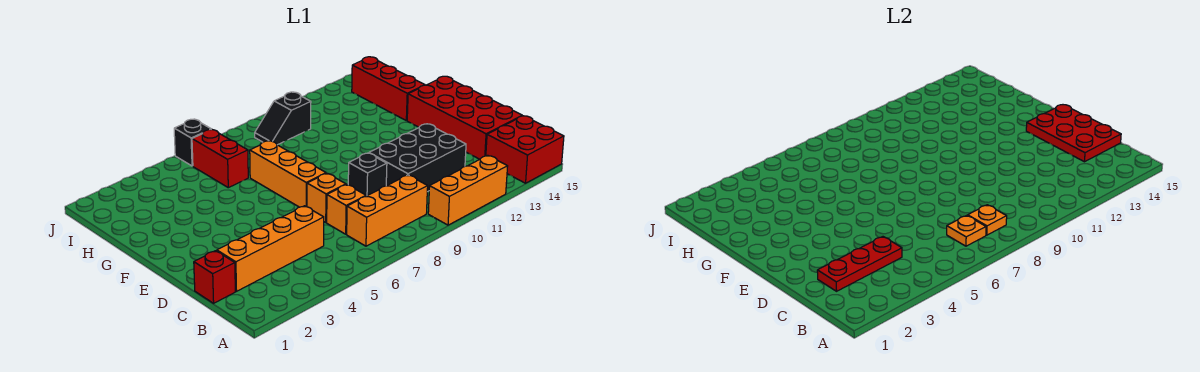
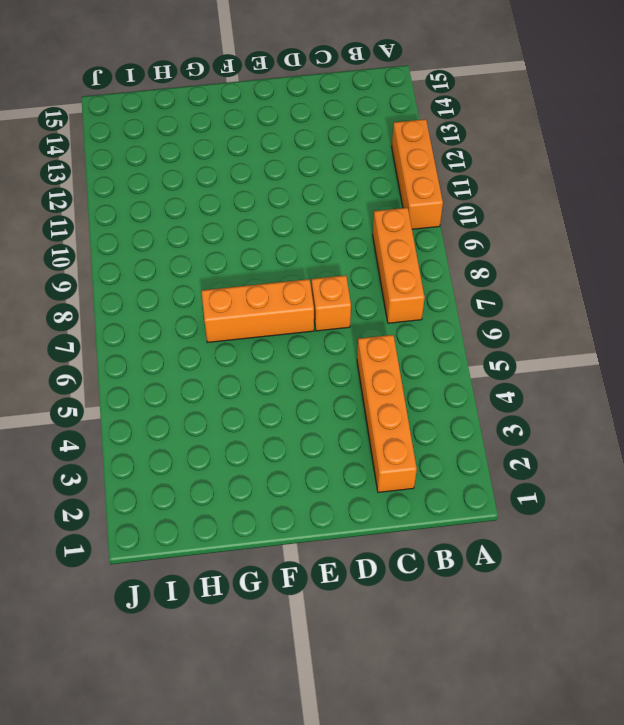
none -> red 2x2 brick [486,116,564,183]
none -> red 1x1 brick [194,251,235,303]
none -> orange 1x1 brick [327,185,366,234]

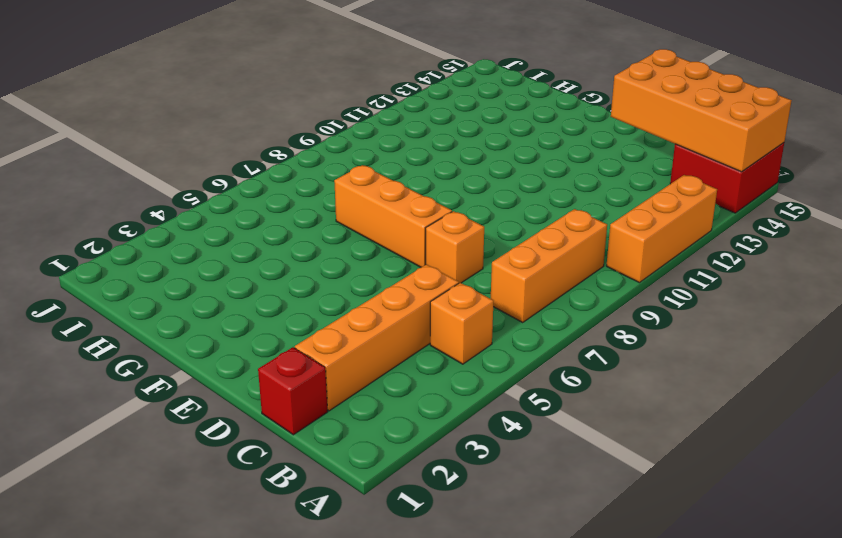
orange 2x4 brick [611,49,792,172] -> red 2x3 plate [1026,105,1121,162]
orange 1x1 brick [430,283,494,364] -> orange 1x1 brick moved to [327,185,366,234]
none -> black 2x3 brick [369,124,466,192]
none -> red 2x4 brick [407,76,522,159]
none -> black 1x1 brick [348,153,387,196]

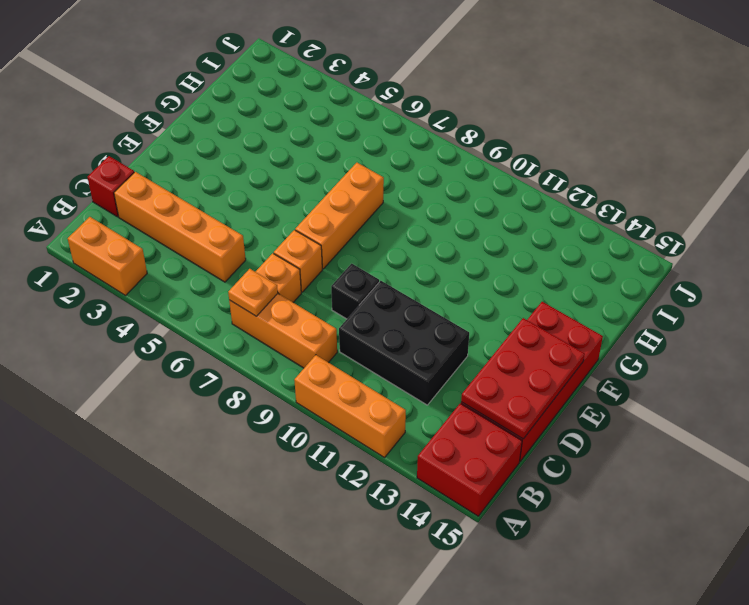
orange 1x2 brick [68,217,147,295] -> none
none -> red 1x3 brick [352,57,425,121]
none -> red 1x2 brick [192,130,248,188]
none -> black 1x2 slope [255,92,311,145]

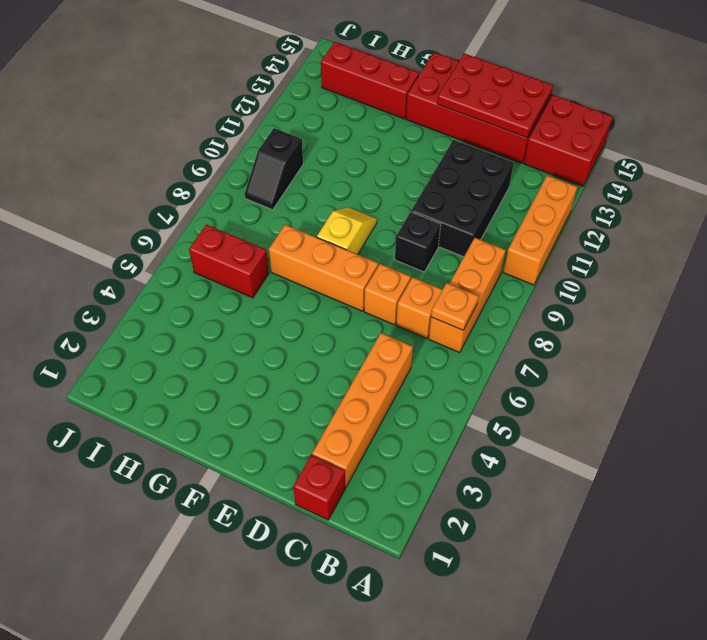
yellow 1x2 slope [317,207,377,254] -> none
none -> black 1x1 brick [174,119,211,166]
none -> orange 1x1 plate [968,205,1007,235]
none -> red 1x3 plate [817,237,902,291]

